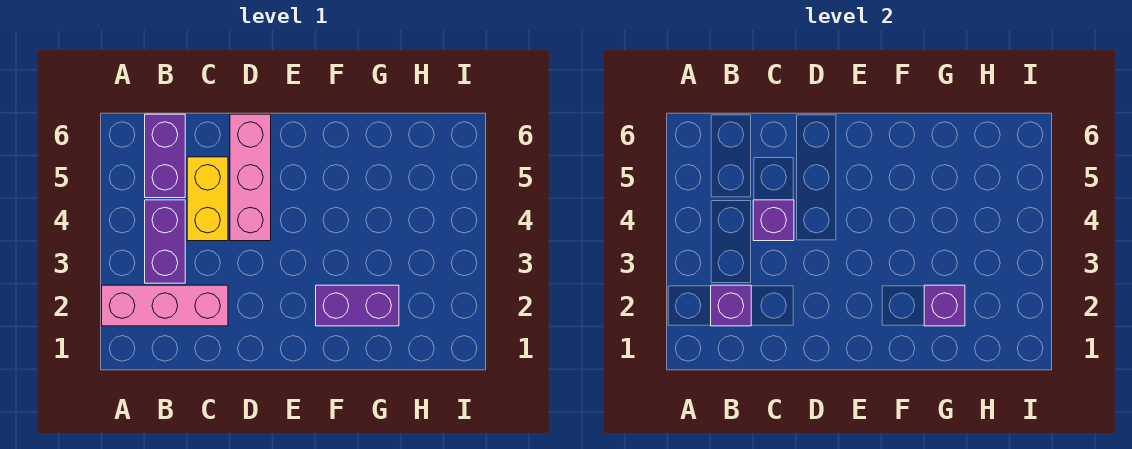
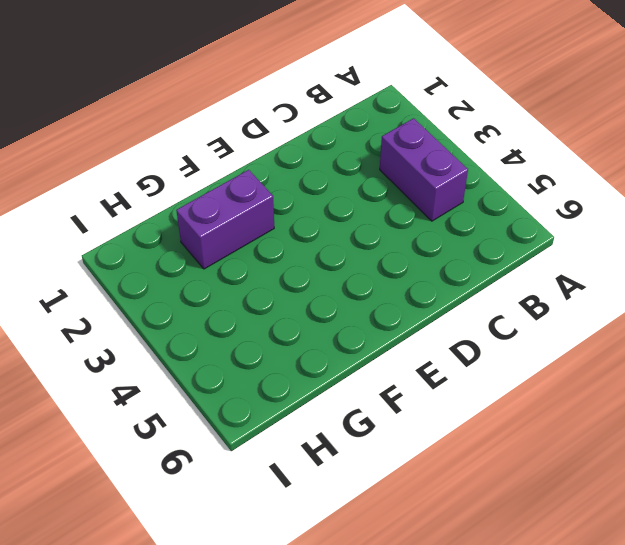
none -> pink 1x3 brick [102,285,228,326]
none -> purple 1x2 brick [145,114,185,198]

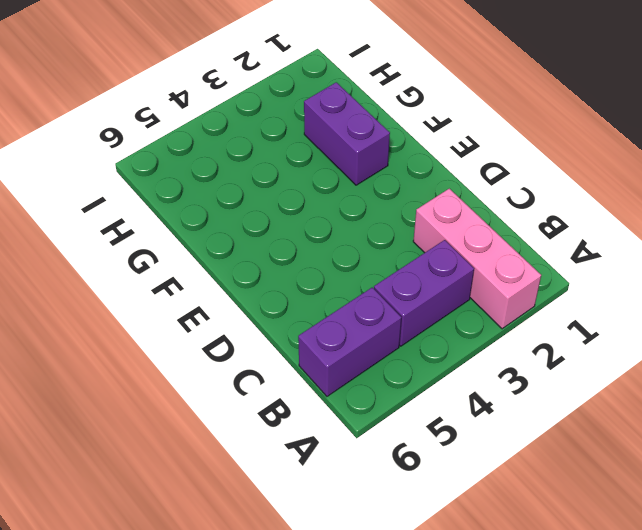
none -> yellow 1x2 brick [187,157,228,241]
none -> pink 1x3 brick [230,114,271,241]

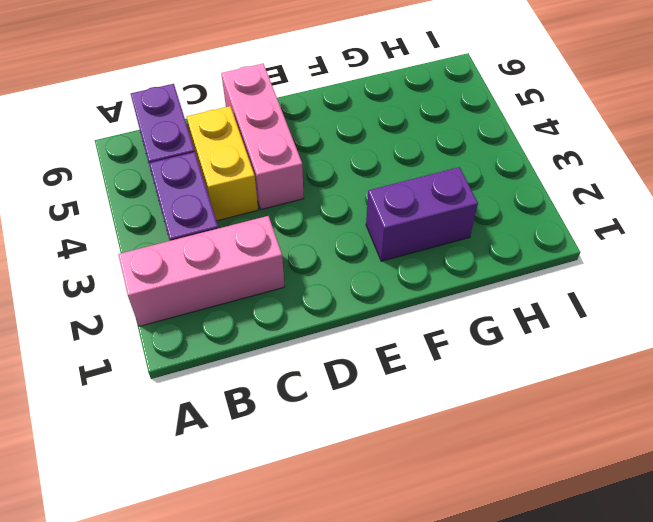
none -> purple 1x1 brick [711,285,751,326]
none -> purple 1x1 brick [753,200,794,241]

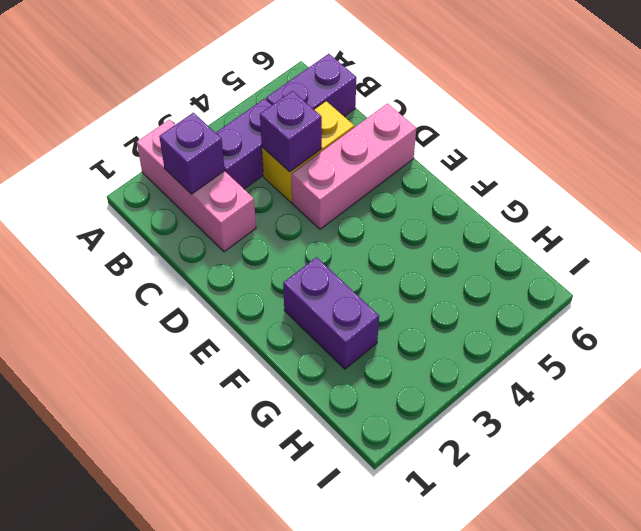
none -> purple 1x1 brick [924,285,965,326]

